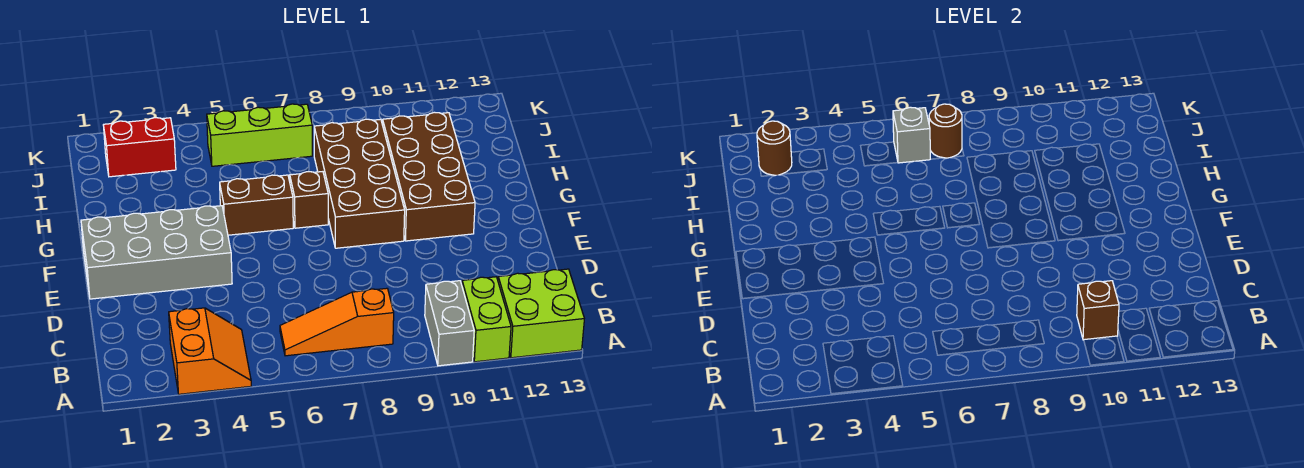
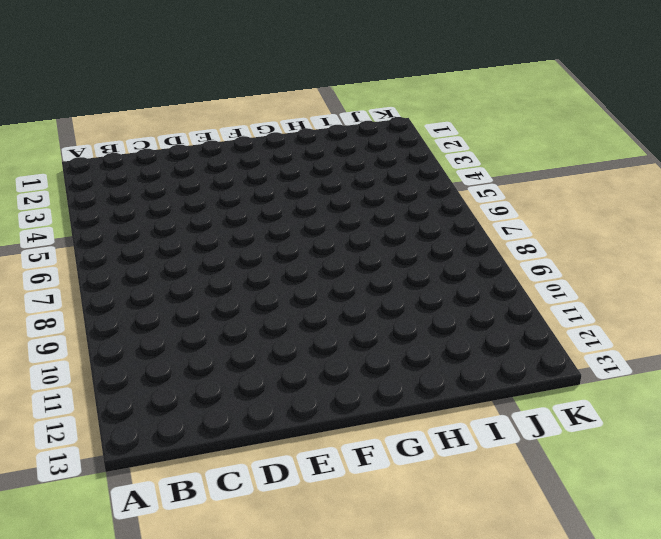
none -> orange 2x2 slope [169,308,251,394]
none -> grey 1x2 brick [425,281,474,366]
none -> lime 1x2 brick [462,277,511,362]

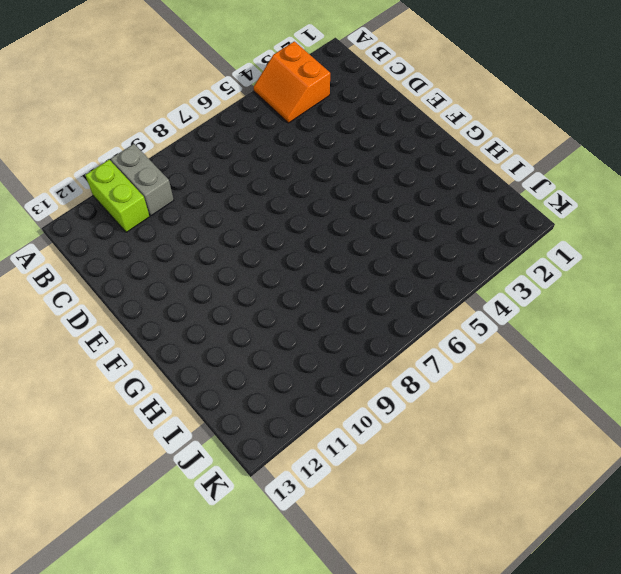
none -> lime 2x2 brick [498,269,584,358]
none -> orange 1x3 slope [280,288,394,356]
none -> grey 2x4 brick [81,206,232,299]

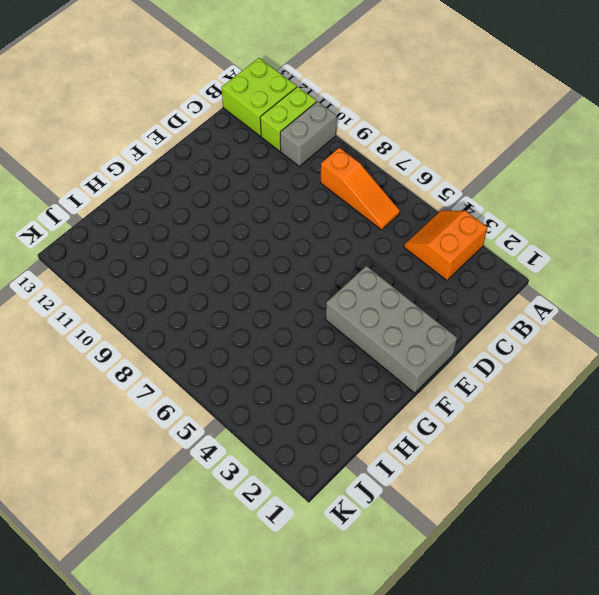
none -> brown 2x4 brick [314,119,405,248]
none -> brown 2x4 brick [383,112,475,241]
none -> brown 1x2 brick [220,175,293,235]

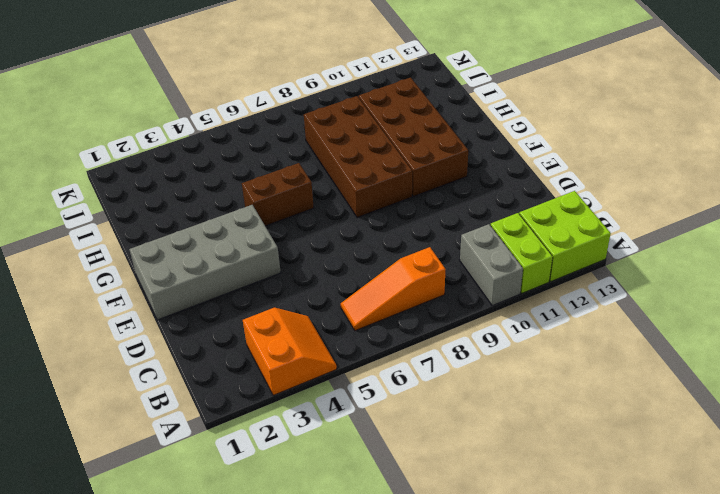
none -> brown 1x1 brick [290,172,328,228]
none -> red 1x2 brick [103,118,176,177]
none -> lime 1x3 brick [207,104,312,166]

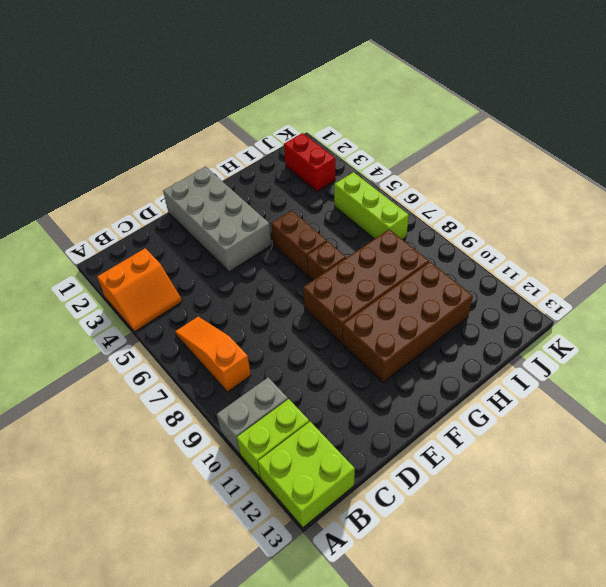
none -> brown 1x1 brick [1077,281,1119,340]
none -> brown 1x1 round brick [757,121,792,175]
none -> grey 1x1 brick [893,107,930,163]

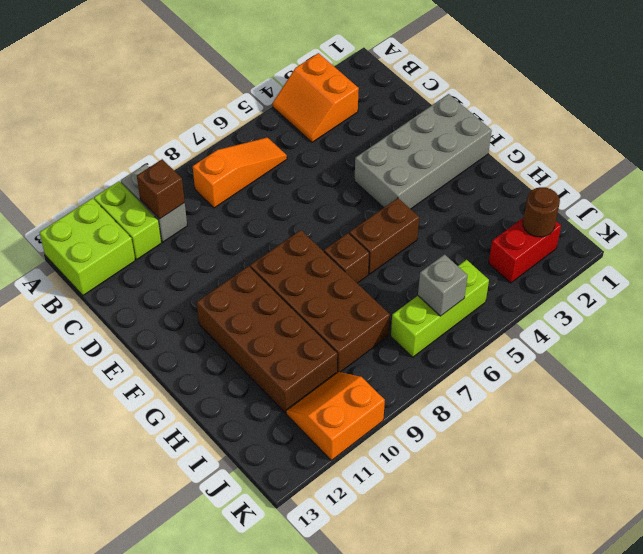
orange 2x2 slope [286,372,385,460] -> none
none -> brown 1x1 round brick [929,104,962,158]

